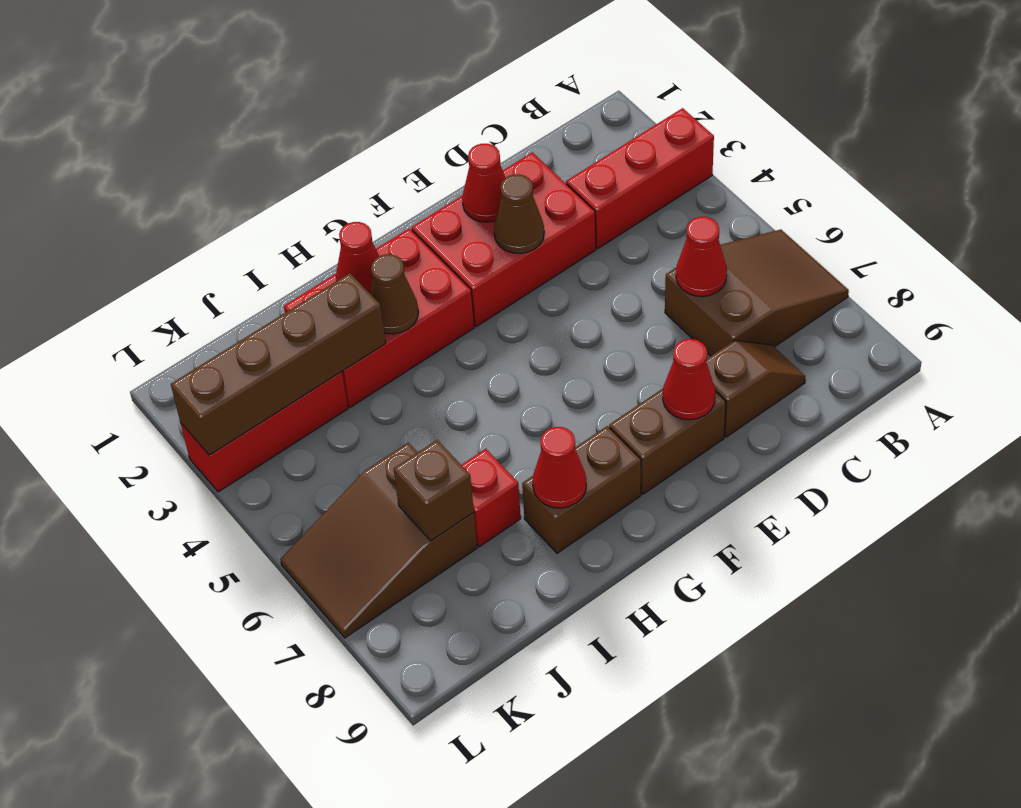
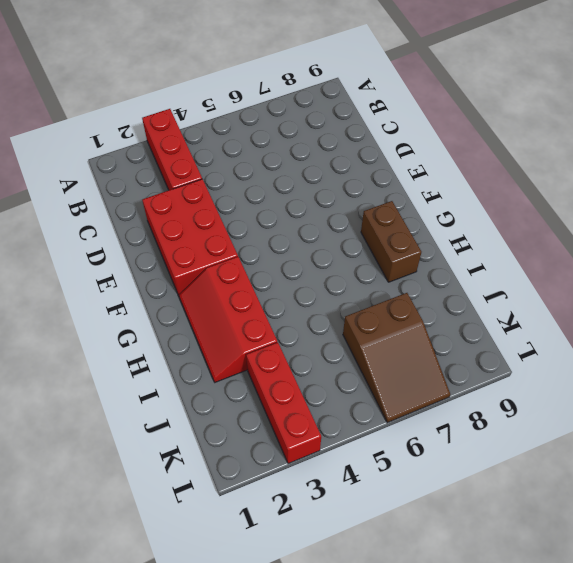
red 2x3 slope [179,257,277,382] -> red 2x3 brick [284,228,474,407]
none -> brown 2x3 slope [665,230,849,356]
none -> brown 1x2 slope [706,341,806,437]
none -> brown 1x2 brick [609,389,726,494]

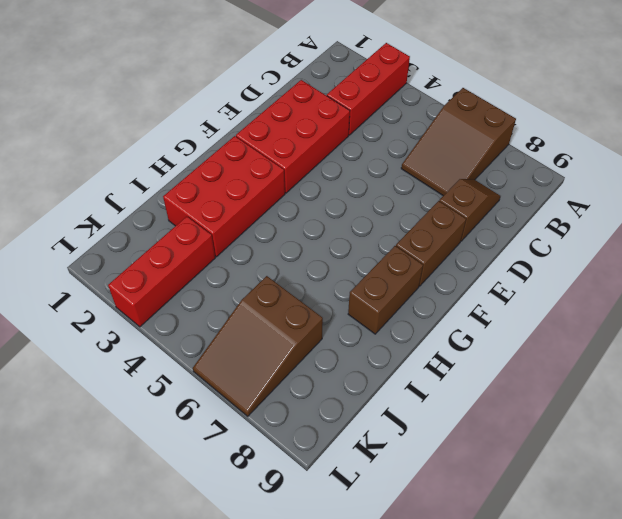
brown 2x3 slope [401,88,516,196] -> brown 2x3 slope turned to [665,230,849,356]
none -> red 1x1 brick [462,449,521,547]
none -> red 1x1 cone [676,217,727,296]
none -> red 1x1 cone [462,144,505,222]

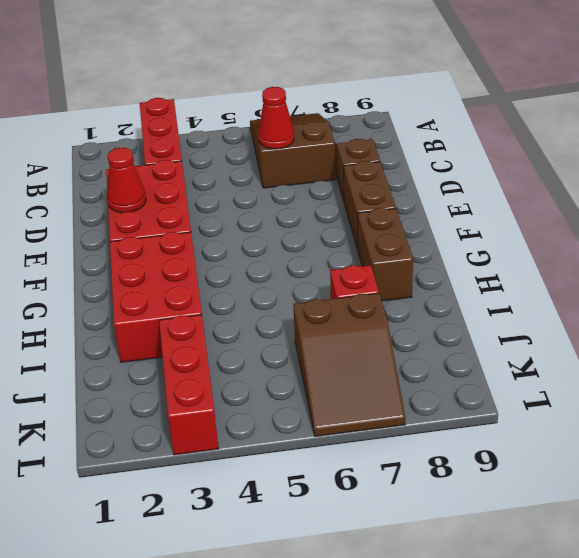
none -> brown 1x1 cone [494,174,544,254]
none -> red 1x1 cone [663,339,715,420]
none -> red 1x1 cone [336,222,379,293]

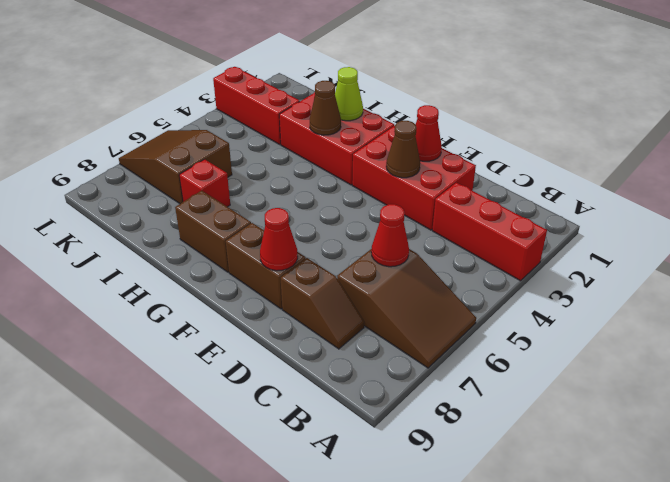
lime 1x1 cone [335,67,363,121] -> red 1x1 cone [336,222,379,293]
none -> red 1x1 cone [533,427,586,508]
none -> brown 1x4 brick [171,273,386,455]
none -> brown 1x1 brick [394,440,474,541]

